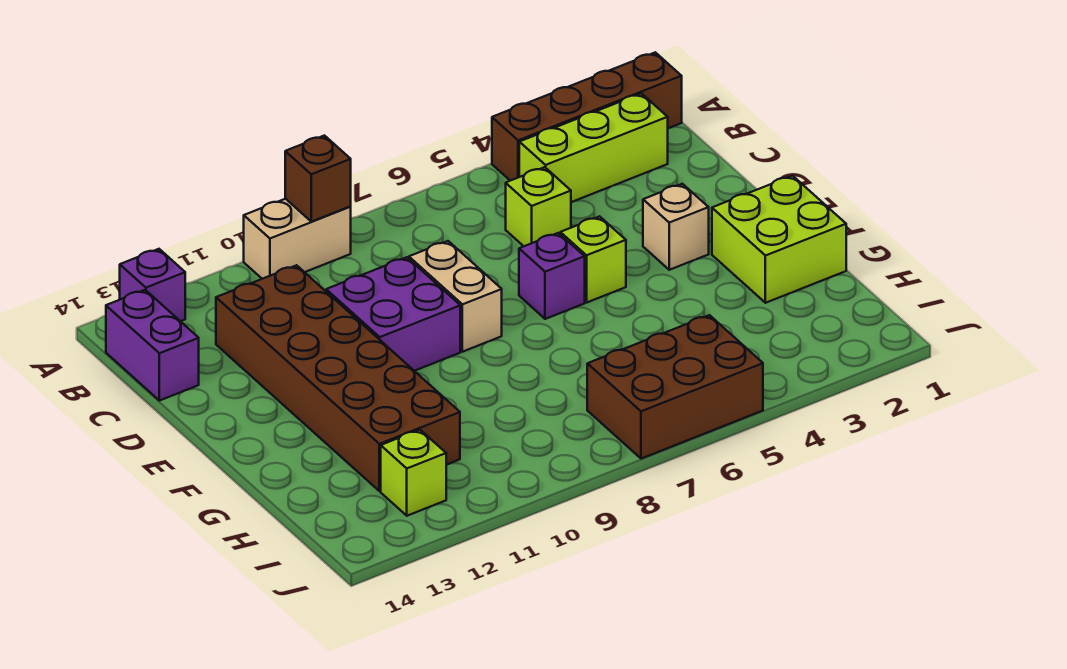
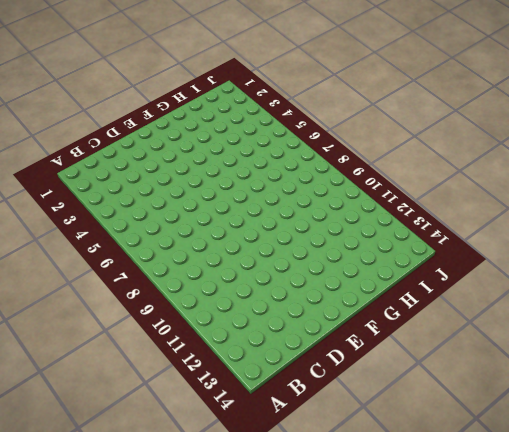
none -> brown 1x4 brick [492,52,682,181]
none -> tan 1x2 brick [244,199,351,279]
none -> purple 1x1 brick [120,249,185,321]

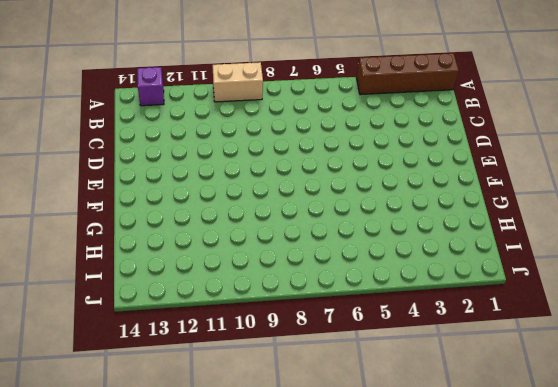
none -> lime 1x3 brick [519,93,668,202]
none -> purple 1x2 brick [106,290,199,401]
none -> lime 1x1 brick [506,167,571,246]

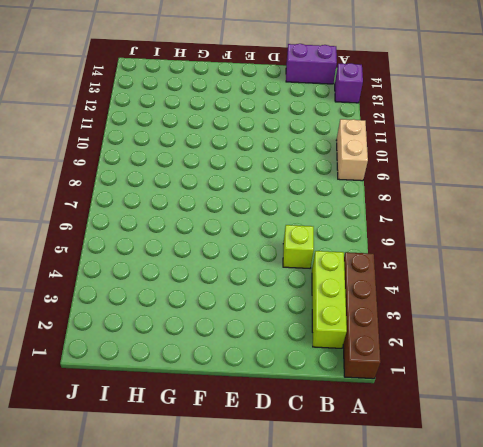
none -> brown 2x6 brick [216,265,460,491]
none -> tan 1x2 brick [409,241,502,352]
none -> purple 2x2 brick [326,257,460,371]

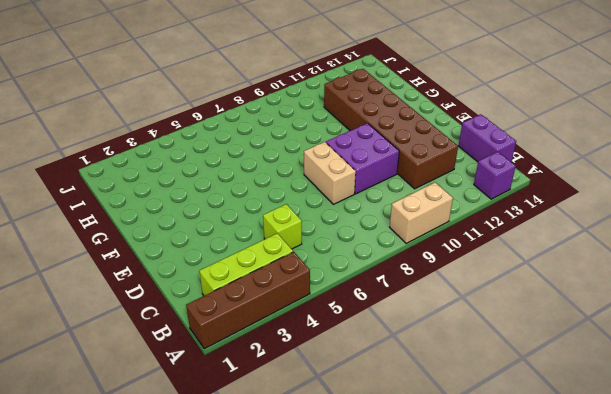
none -> tan 1x1 brick [643,184,709,270]
none -> lime 1x1 brick [560,216,626,302]
none -> purple 1x1 brick [519,233,585,319]

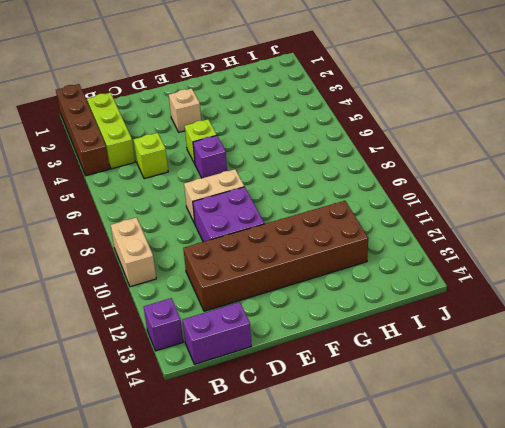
none -> lime 2x2 brick [712,176,846,303]
none -> brown 2x3 brick [587,315,763,459]
none -> lime 1x1 brick [381,430,446,516]

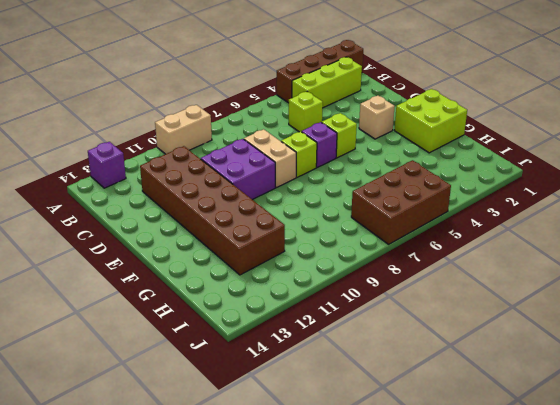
lime 1x1 brick [281,132,317,177] -> lime 1x1 brick moved to [381,430,446,516]
none -> purple 1x2 brick [106,290,199,401]
none -> brown 1x1 brick [285,136,351,222]

